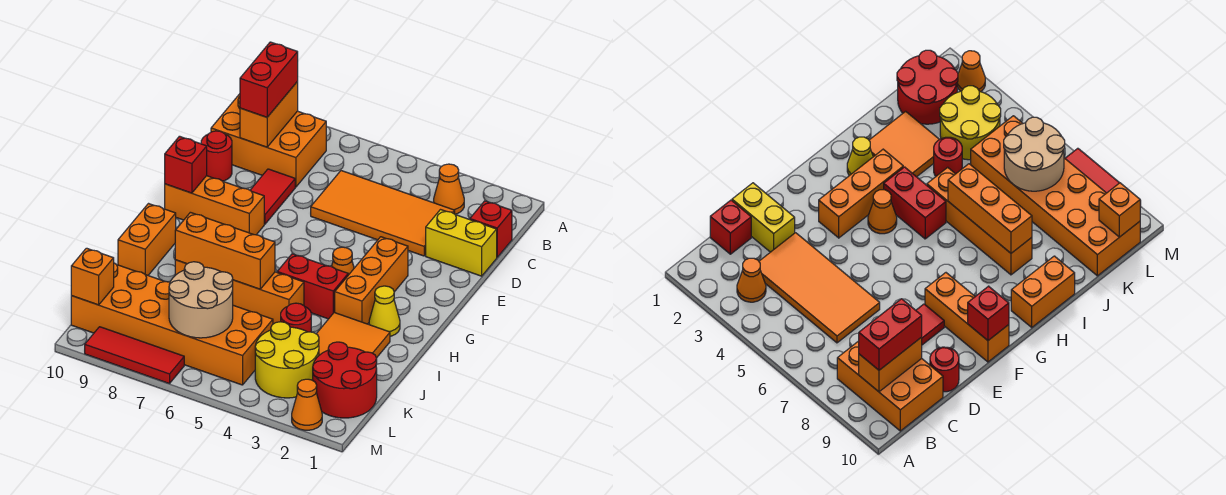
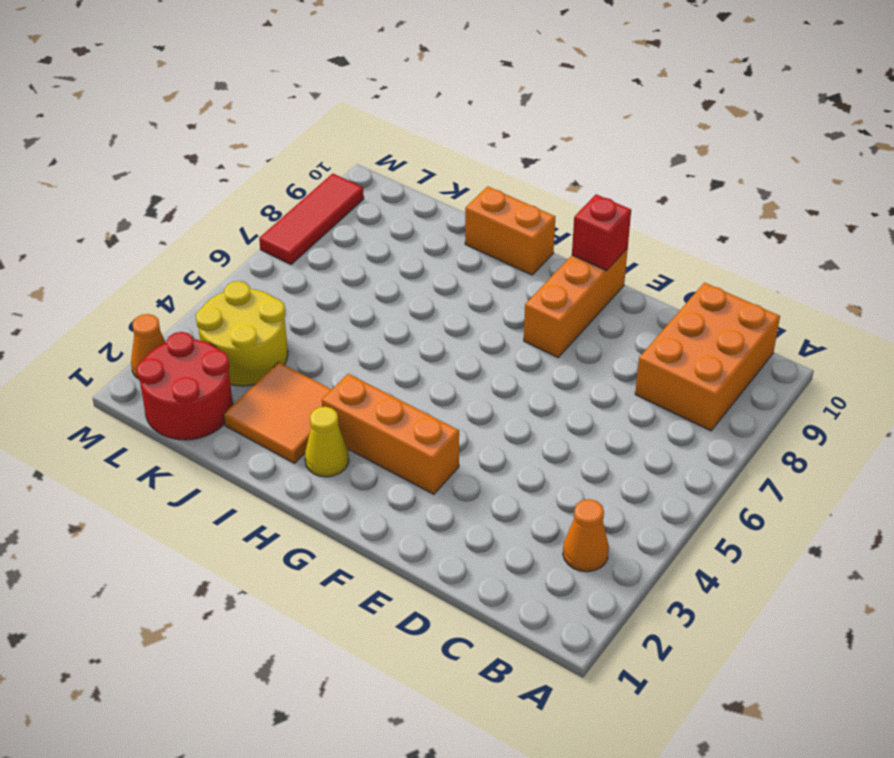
none -> red 1x1 brick [470,201,512,257]
none -> orange 2x4 tile [311,171,455,256]
none -> yellow 1x2 brick [426,210,497,276]

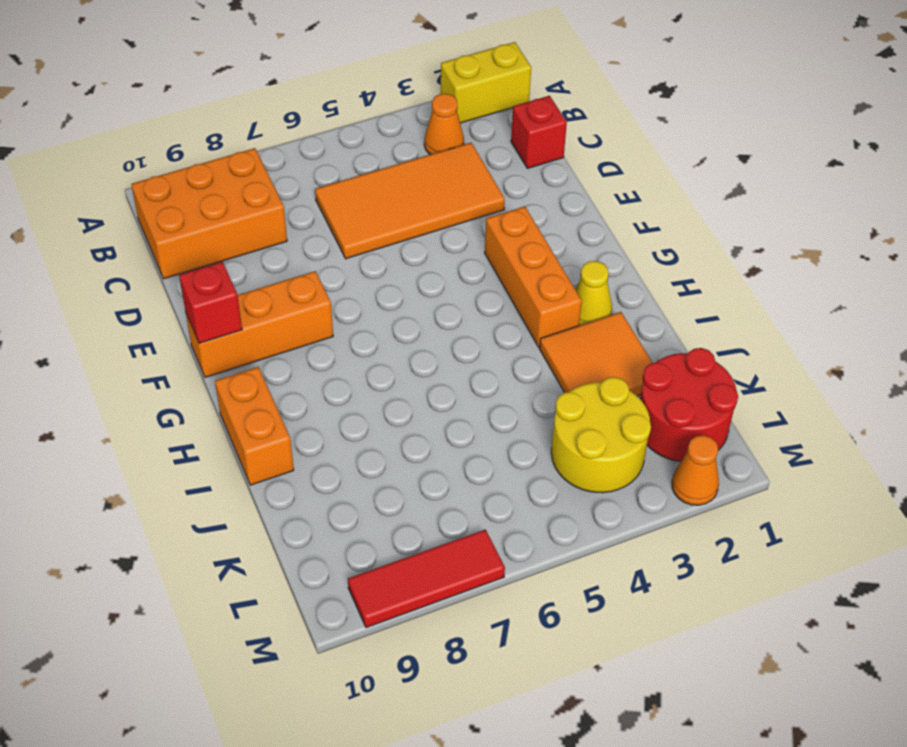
yellow 1x2 brick [441,42,531,123] -> yellow 1x2 brick moved to [426,210,497,276]
none -> red 1x2 tile [250,169,295,224]
none -> red 1x1 round brick [201,131,232,181]
none -> orange 1x1 cone [332,247,354,275]

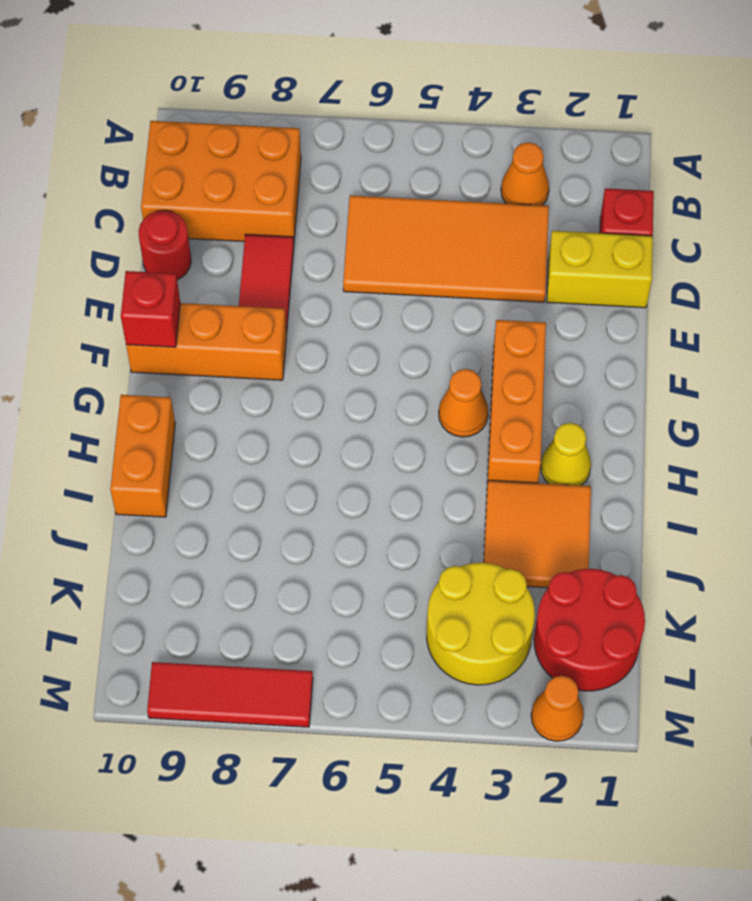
none -> red 1x2 brick [277,254,348,319]
none -> orange 1x4 brick [175,260,304,324]
none -> red 1x1 round brick [281,303,311,332]

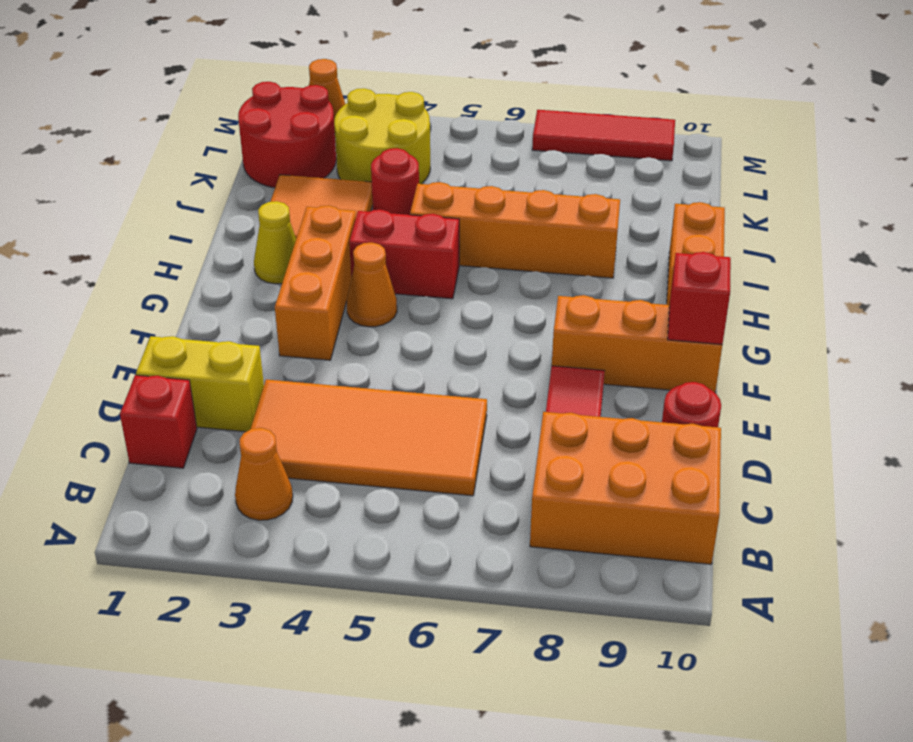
none -> orange 2x6 brick [71,263,273,385]
none -> orange 1x2 brick [240,82,298,147]
none -> orange 1x3 brick [175,212,275,289]

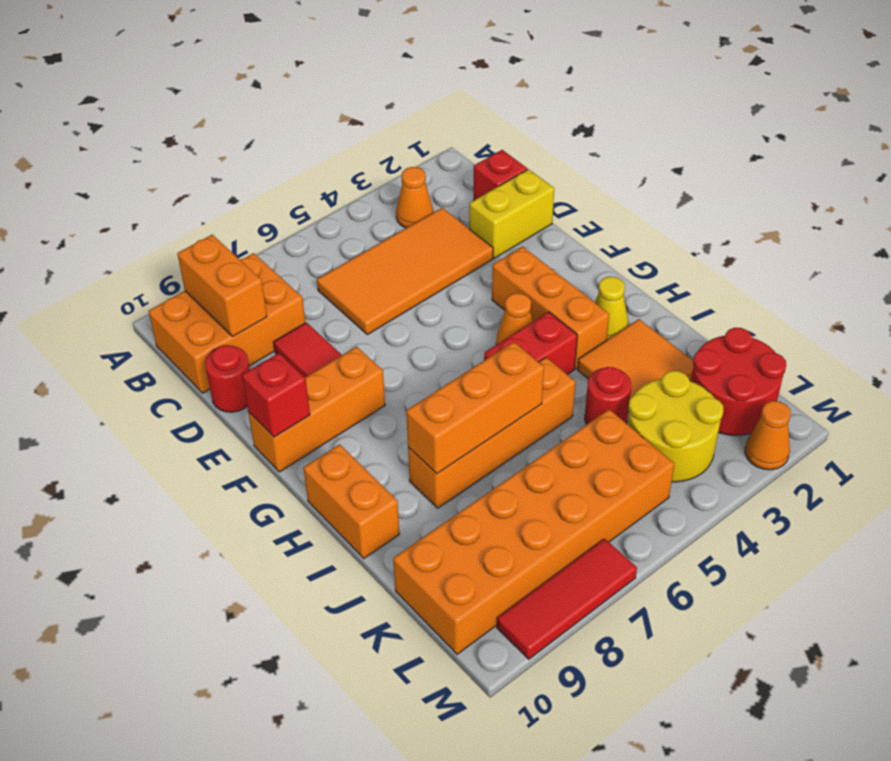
none -> tan 2x2 round brick [169,262,233,338]
none -> orange 1x1 brick [71,248,114,305]
none -> red 1x2 brick [240,42,298,117]

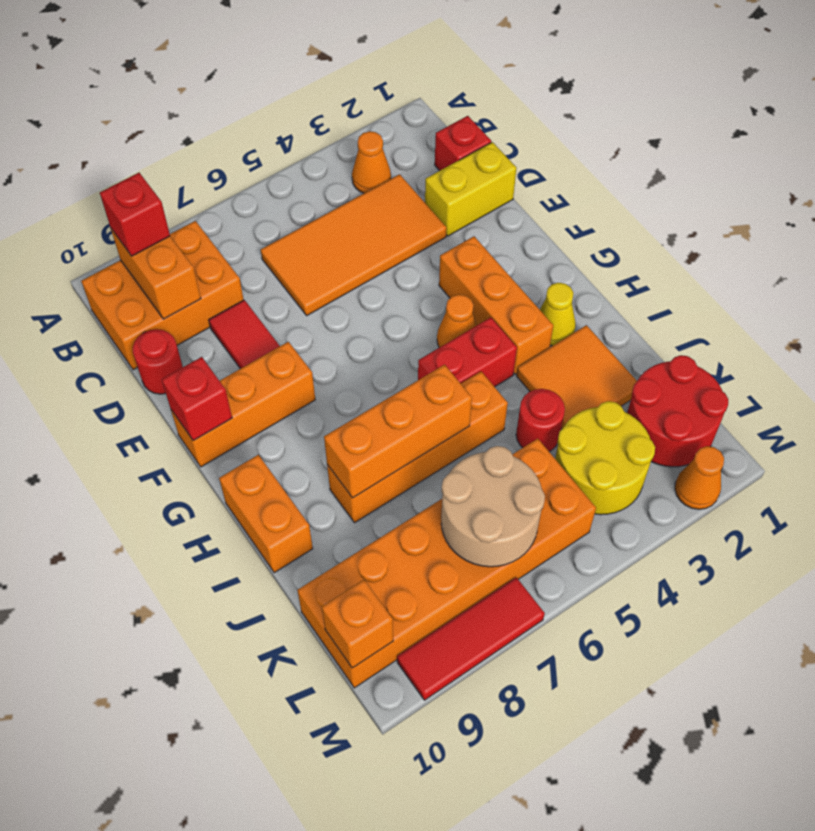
red 1x1 brick [100,173,170,256] -> red 1x2 brick [240,42,298,117]

